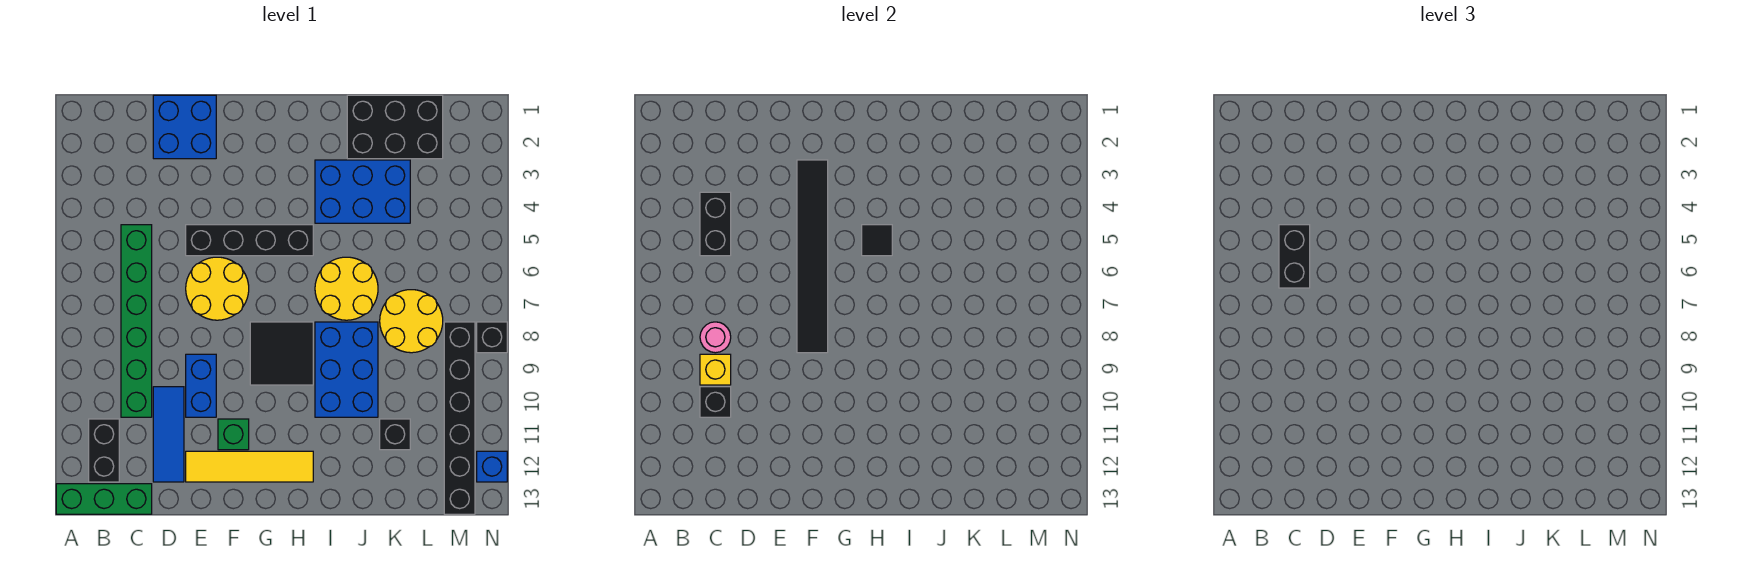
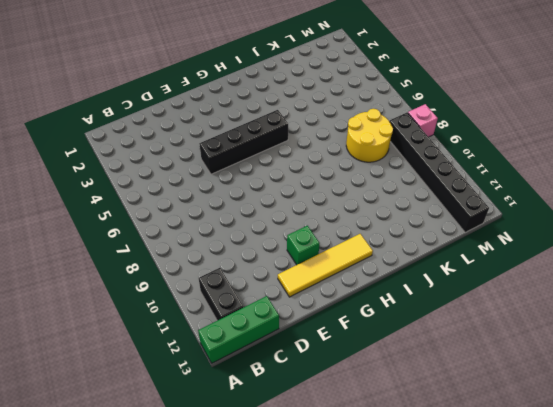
pink 1x1 brick [408,104,438,137] -> black 1x1 brick [477,322,507,353]
none -> green 1x6 brick [121,225,152,417]
none -> blue 2x2 brick [153,95,216,159]
none -> blue 1x3 tile [153,387,184,482]

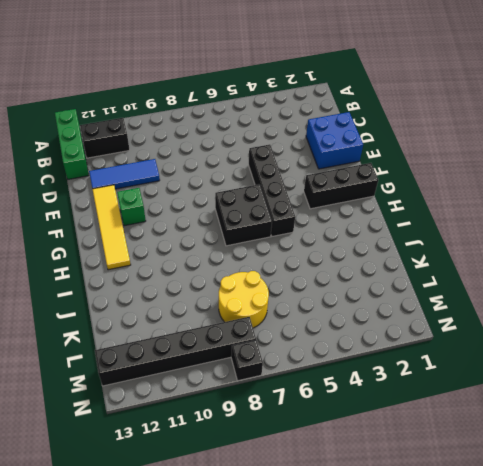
black 1x3 brick [304,163,378,209] -> none
black 2x2 brick [215,184,272,246] -> none
none -> green 1x6 brick [121,225,152,417]
none -> yellow 2x2 round brick [186,257,249,320]
none -> blue 1x2 brick [186,354,216,417]

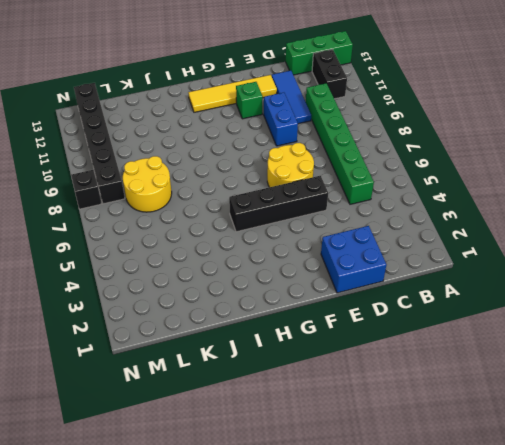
none -> black 2x2 tile [250,322,313,385]
none -> blue 2x3 brick [315,160,410,223]
none -> yellow 2x2 round brick [315,257,378,320]

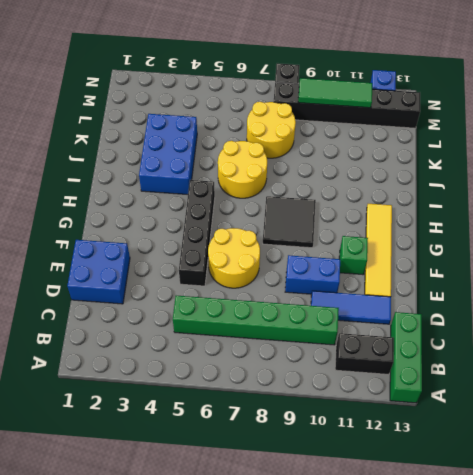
green 1x3 tile [298,78,372,108] -> none
none -> blue 2x3 brick [315,322,378,417]
none -> black 2x3 brick [347,95,443,159]
none -> black 1x1 brick [380,419,410,450]

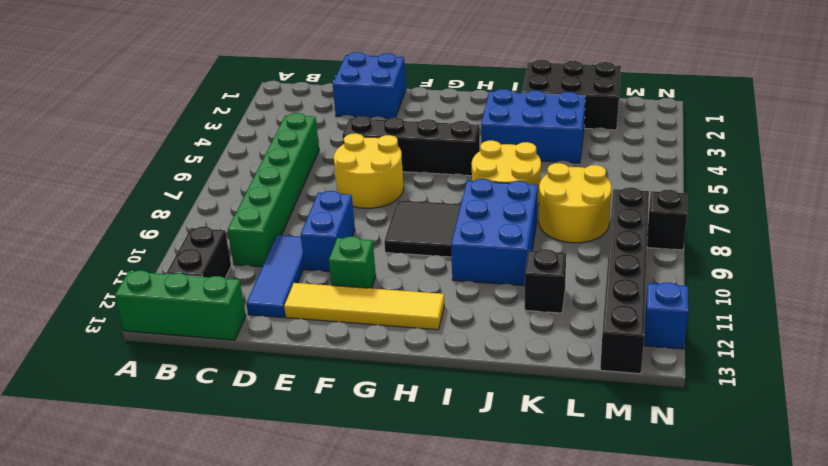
none -> black 1x2 brick [700,192,731,256]
none -> pink 1x1 round brick [700,322,731,353]
none -> yellow 1x1 brick [700,354,731,385]

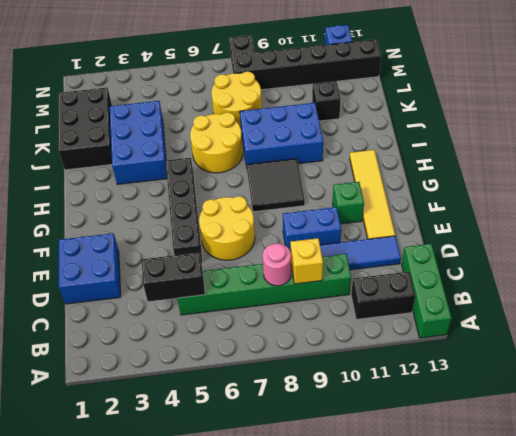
none -> black 1x1 brick [700,387,731,417]
none -> black 1x6 tile [797,160,828,353]
none -> black 1x1 tile [862,225,892,256]

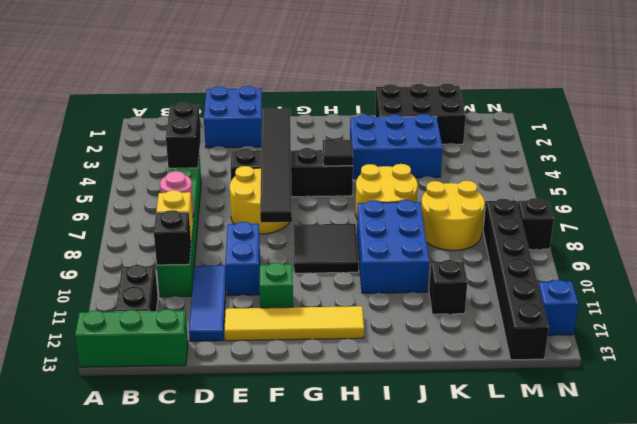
none -> black 1x2 brick [1279,225,1310,288]

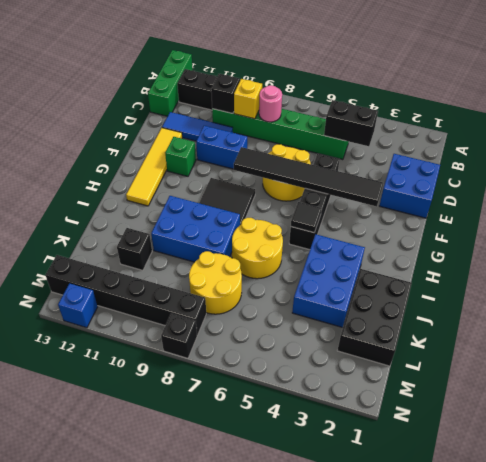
none -> black 1x2 brick [1279,225,1310,288]

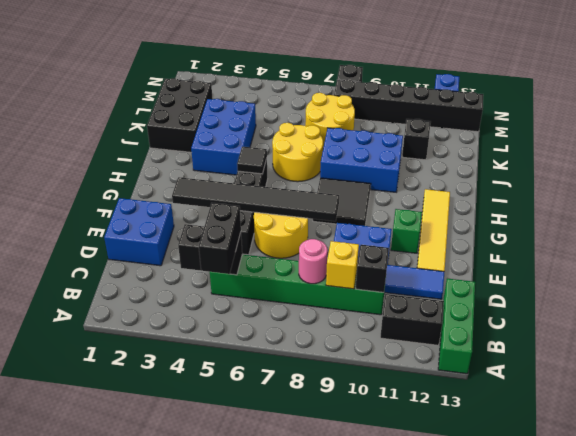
black 1x2 brick [199,203,241,274] -> black 1x2 brick turned to [1279,225,1310,288]

